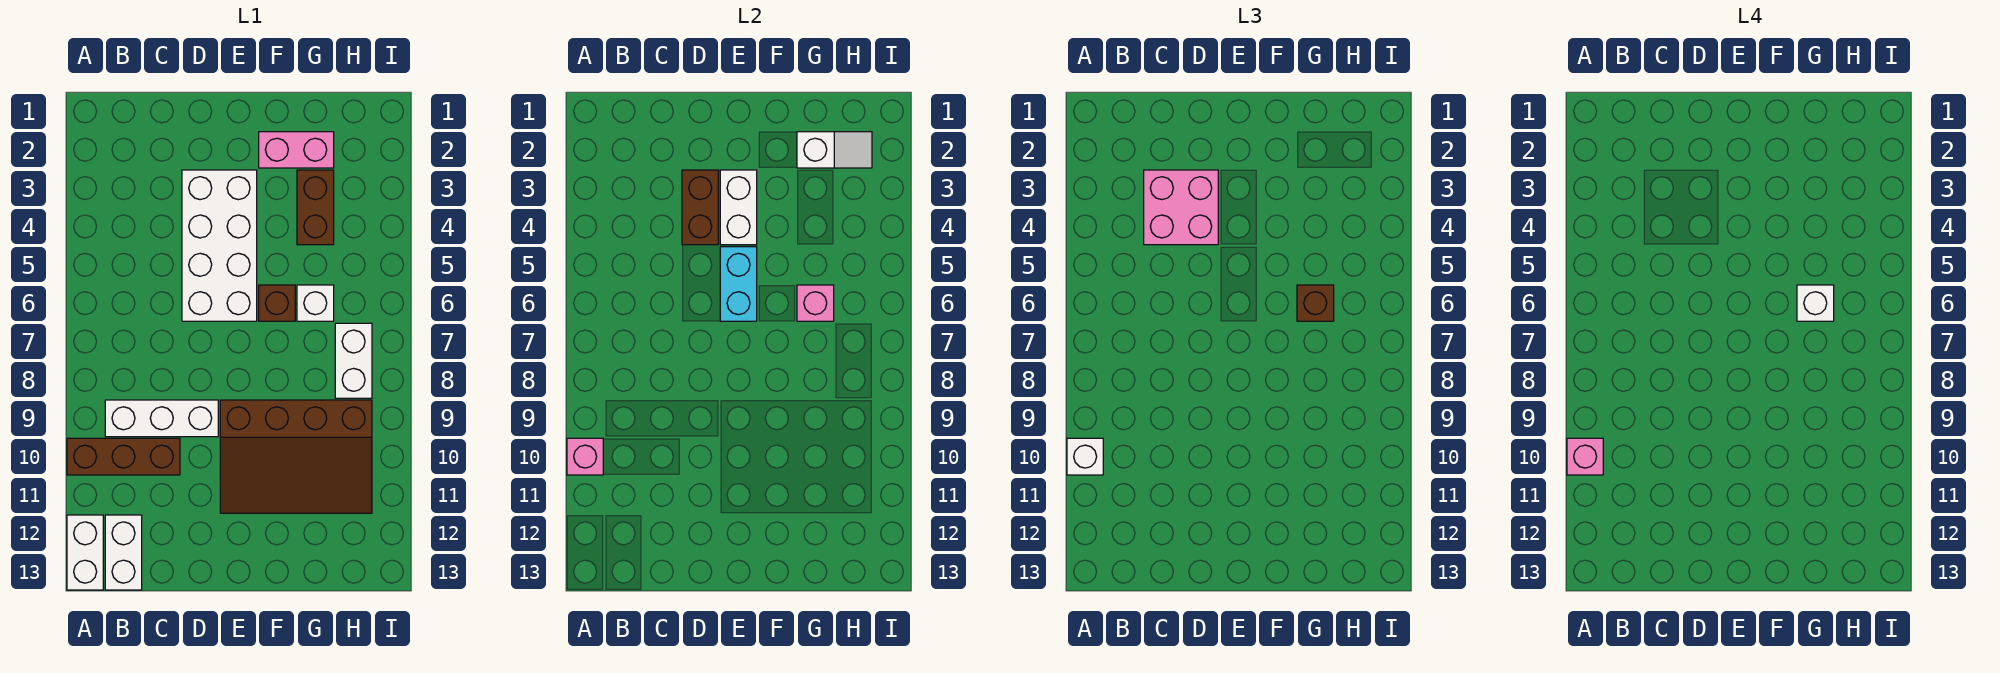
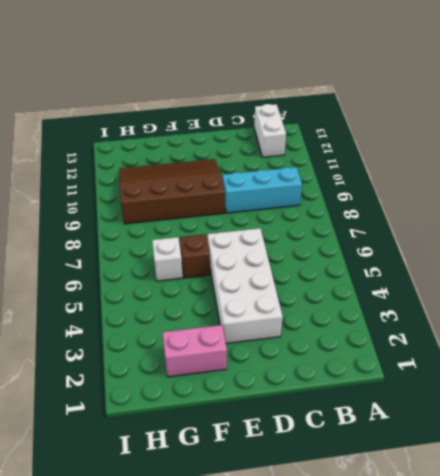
cyan 1x3 brick [223,167,302,213] -> white 1x3 brick [105,400,218,437]
none -> brown 1x3 brick [67,438,180,475]
none -> white 1x2 brick [67,515,103,590]
none -> brown 1x2 brick [297,170,334,245]

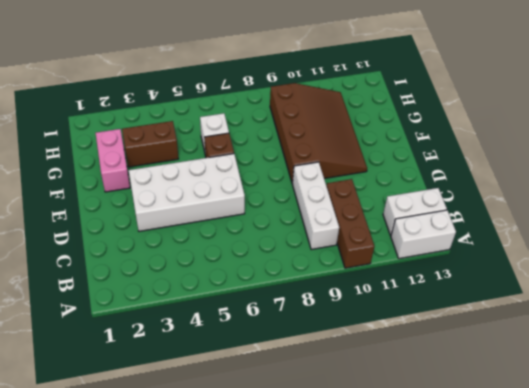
none -> white 1x2 brick [335,323,372,398]
none -> pink 1x1 brick [567,438,603,475]
none -> brown 1x2 brick [682,170,718,245]

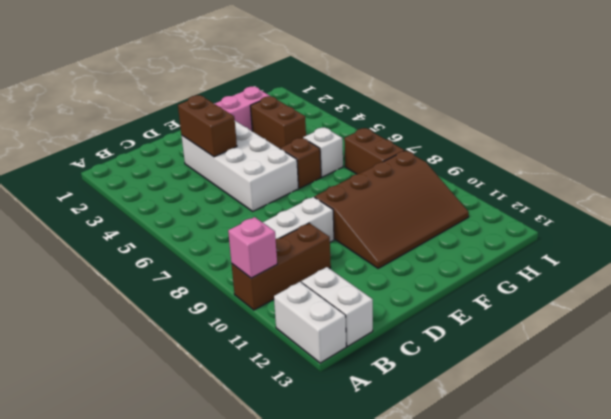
brown 1x2 brick [344,128,404,174] -> white 1x2 brick [335,323,372,398]
none -> white 1x2 brick [720,170,757,245]
none -> cyan 1x2 brick [720,247,757,321]
none -> white 1x2 slope [797,132,872,168]

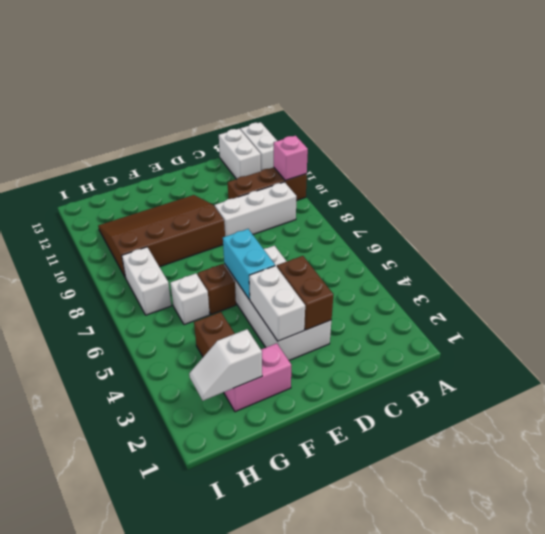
none -> pink 1x1 brick [797,285,834,321]
none -> white 1x1 brick [1067,438,1103,475]
none -> pink 2x2 brick [1144,170,1218,245]

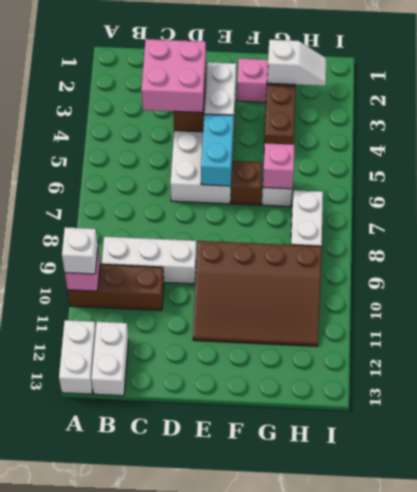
none -> brown 1x1 brick [1297,285,1334,321]
none -> pink 1x1 brick [1567,438,1603,475]
none -> white 1x1 brick [1797,285,1834,321]

